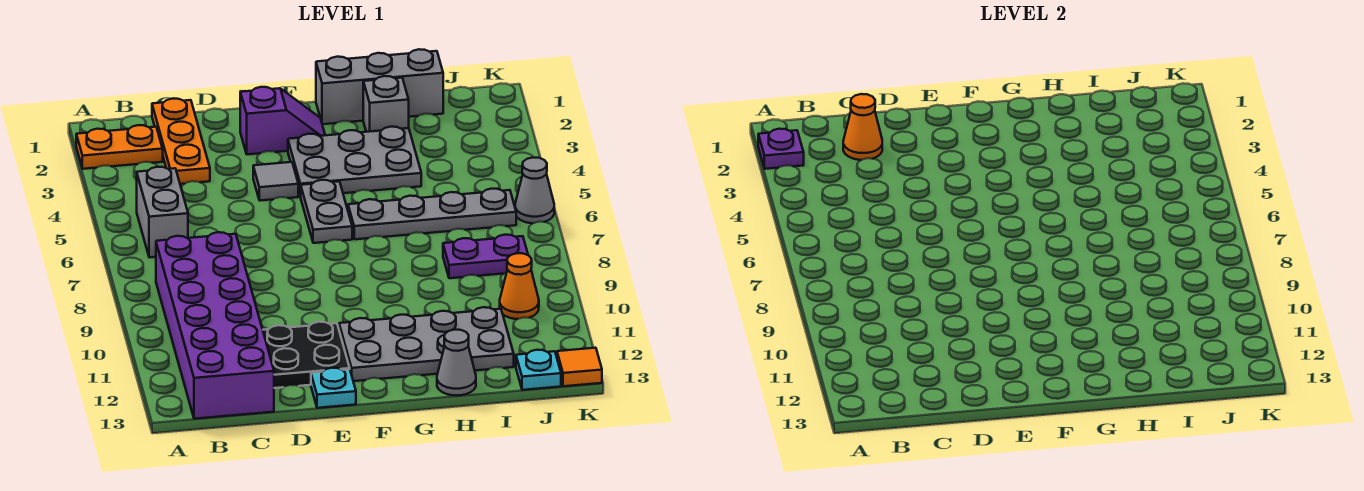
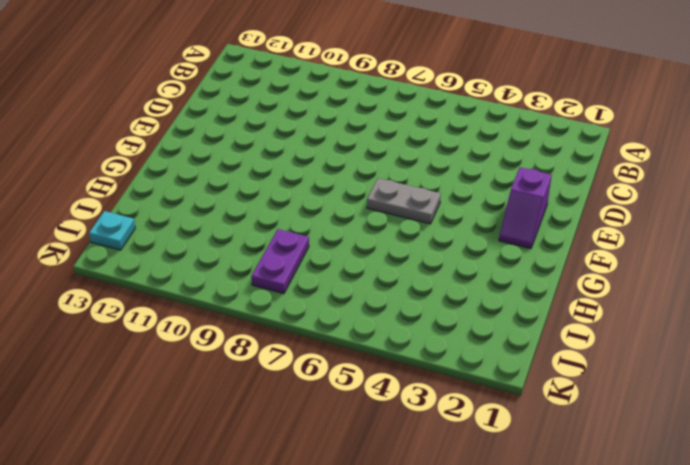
none -> orange 1x2 plate [76,125,163,169]
none -> grey 1x2 brick [137,167,188,257]
none -> purple 2x6 brick [156,232,274,419]

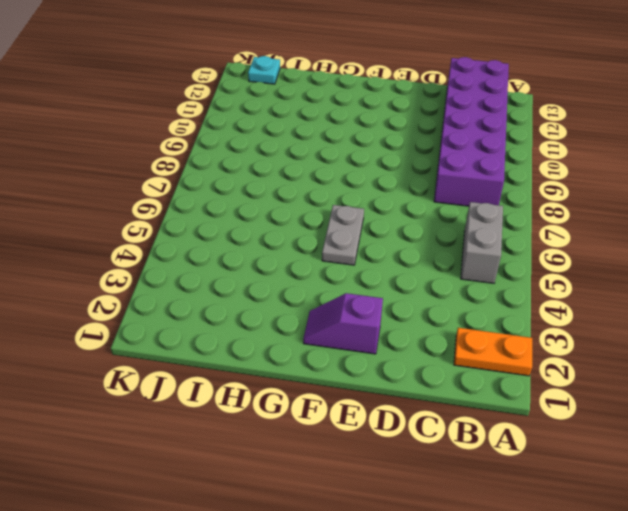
none -> orange 1x3 plate [152,99,210,184]
none -> black 2x2 plate [263,322,350,388]
none -> grey 1x1 tile [253,162,298,201]

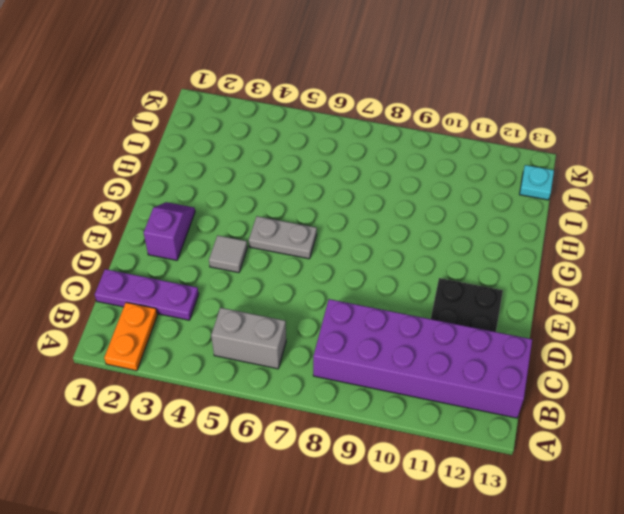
purple 1x3 plate [95,269,199,320] -> orange 1x3 plate [152,99,210,184]
none -> cyan 1x1 plate [311,368,356,408]
none -> grey 2x3 plate [288,127,421,197]
none -> grey 2x4 plate [339,307,514,381]

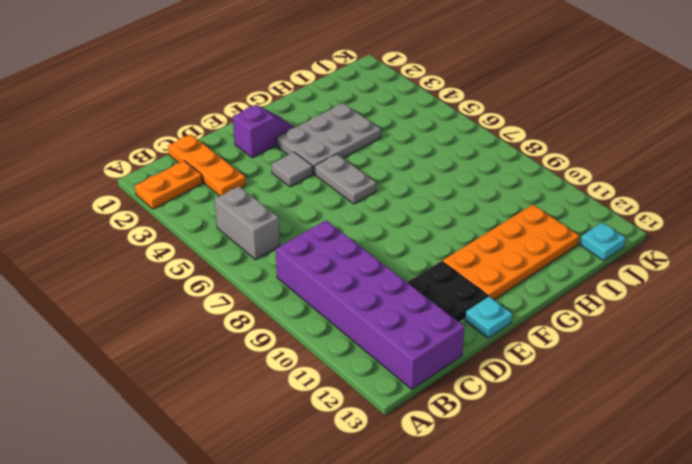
orange 2x4 plate [442,205,579,300] -> grey 2x4 plate [339,307,514,381]
none -> grey 1x3 brick [316,49,443,124]
none -> grey 1x4 plate [348,189,516,239]
none -> grey 1x1 brick [363,76,409,132]

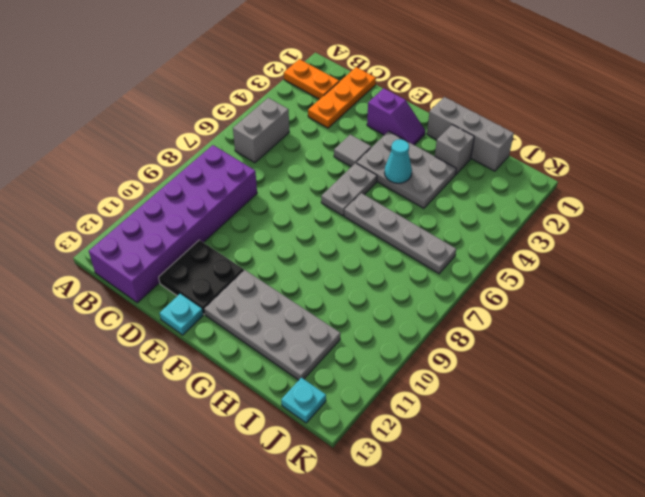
cyan 1x1 cone [384,139,412,183] -> none
none -> grey 1x1 cone [437,330,476,395]
none -> purple 1x2 plate [443,235,528,278]
none -> orange 1x1 cone [500,253,539,319]

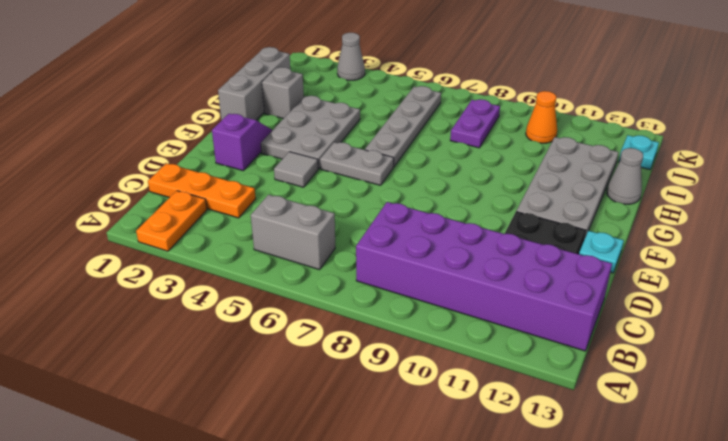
grey 1x1 cone [337,33,365,80] -> grey 1x1 cone moved to [515,157,554,223]
none -> orange 1x1 tile [557,348,602,386]
none -> purple 1x1 plate [758,129,804,169]
none -> orange 1x1 cone [843,94,882,160]

